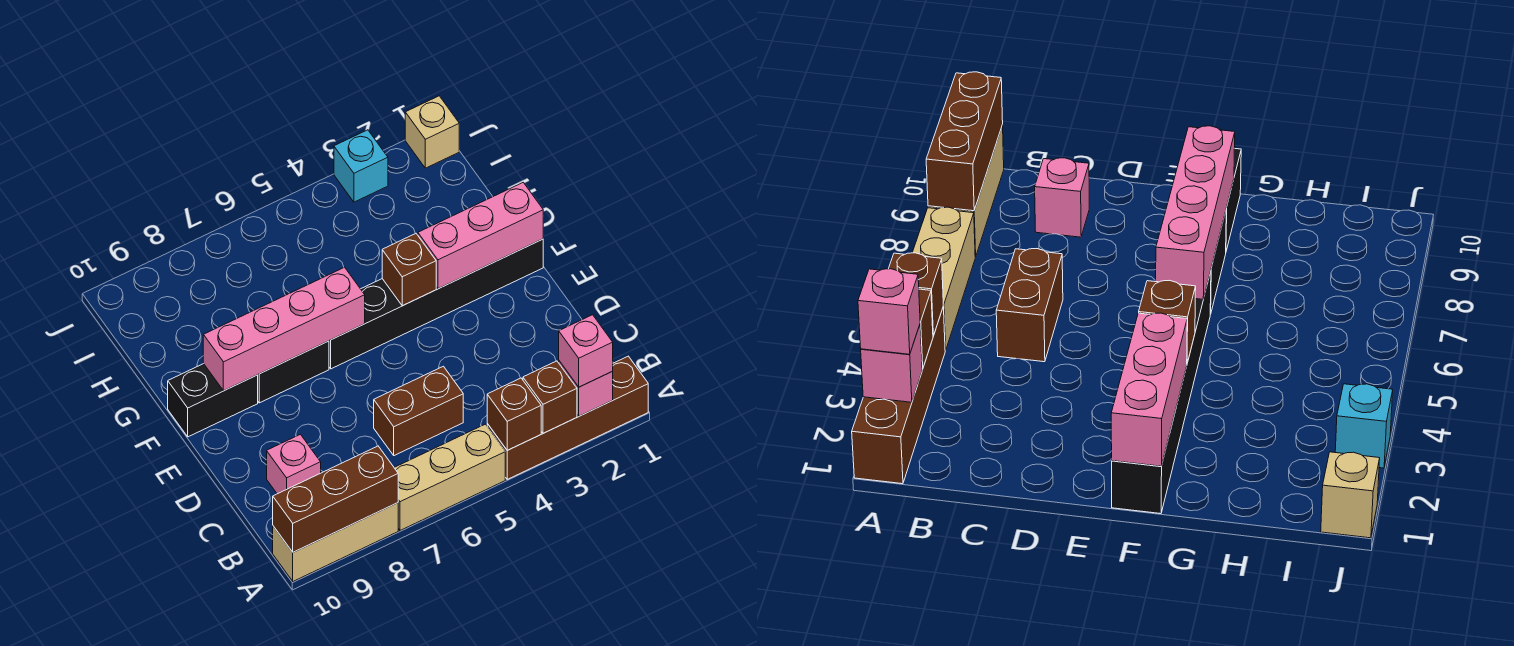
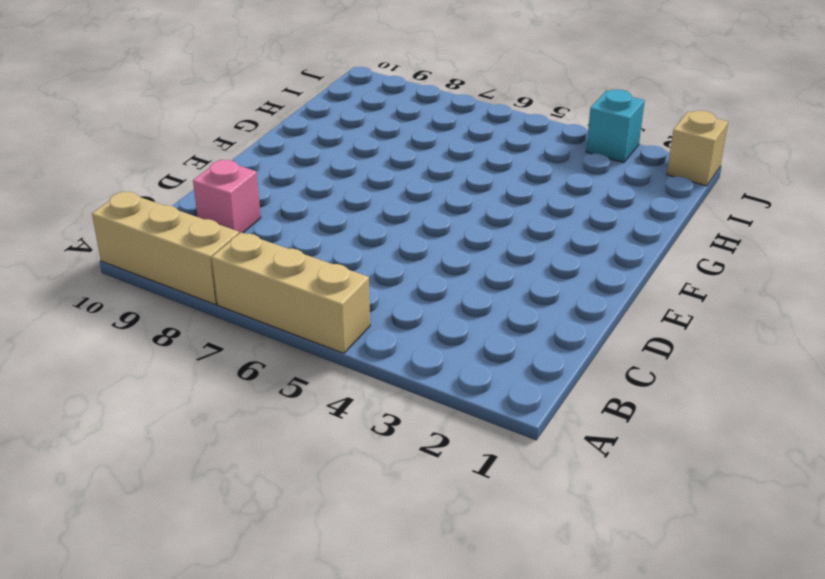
none -> brown 1x4 brick [487,356,648,479]
none -> brown 1x2 brick [374,366,463,456]
none -> black 1x6 brick [329,239,543,369]

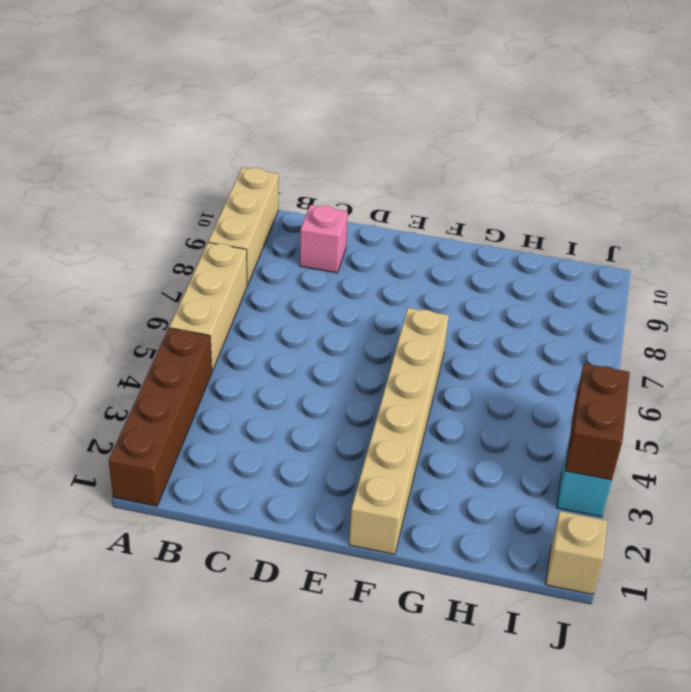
tan 1x6 brick [349,308,449,554] -> black 1x6 brick [329,239,543,369]
brown 1x2 brick [565,364,630,480] -> brown 1x2 brick moved to [374,366,463,456]
none -> black 1x2 brick [258,341,329,403]
none -> black 1x2 brick [168,364,258,437]
none -> pink 1x1 brick [559,361,613,416]

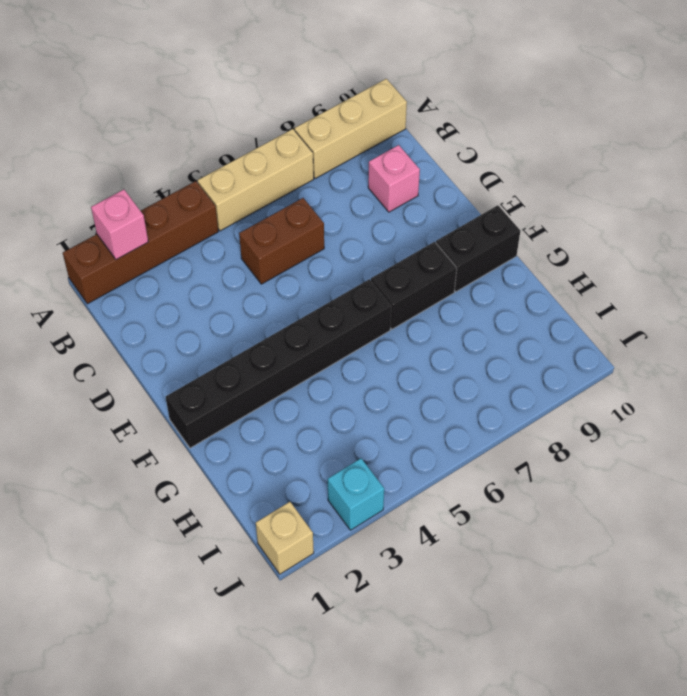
none -> brown 1x1 brick [523,361,577,433]
none -> brown 1x1 brick [487,378,541,450]
none -> brown 1x3 brick [273,446,398,552]

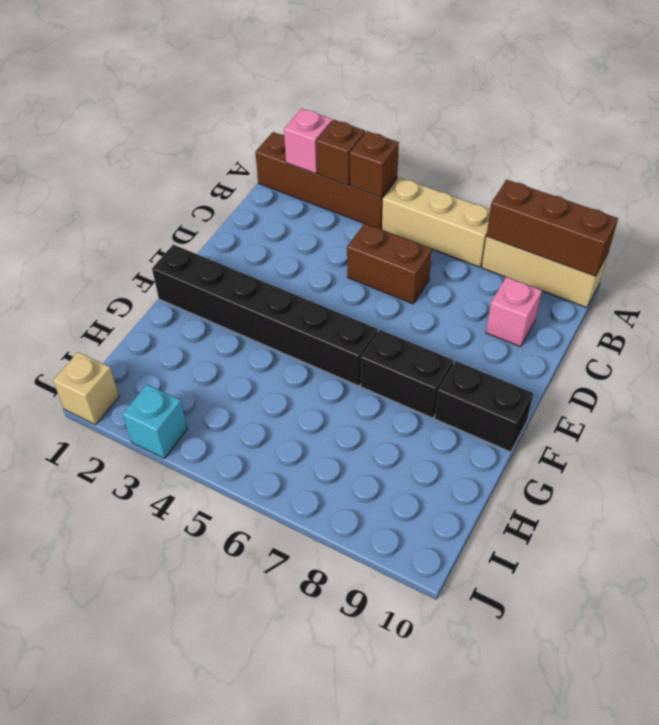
none -> pink 1x3 brick [418,182,543,289]
none -> brown 1x1 brick [382,233,436,306]
none -> pink 1x4 brick [203,267,365,391]

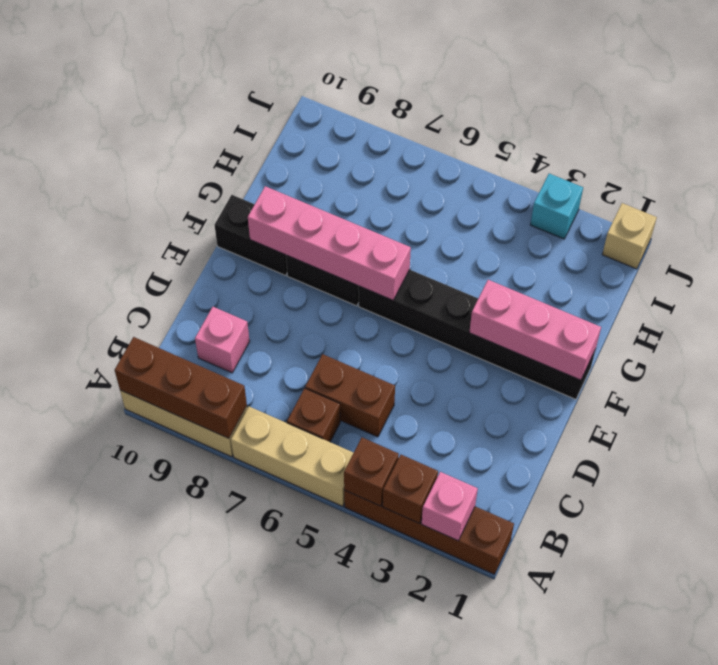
brown 1x1 brick [287,388,340,442] -> brown 1x1 brick moved to [382,233,436,306]
none -> pink 1x1 brick [559,315,613,387]

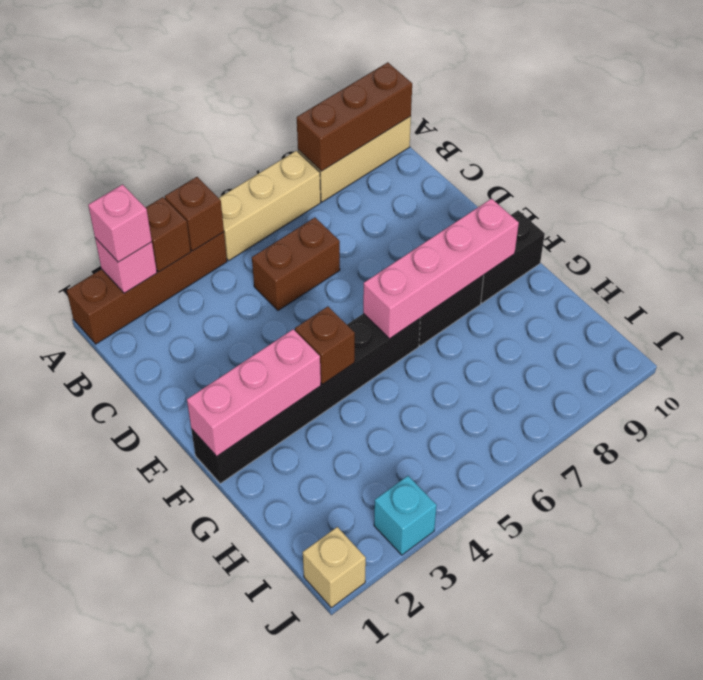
none -> pink 1x1 brick [267,434,321,494]

